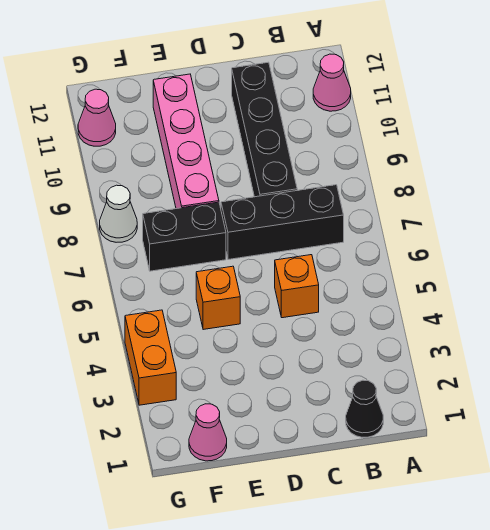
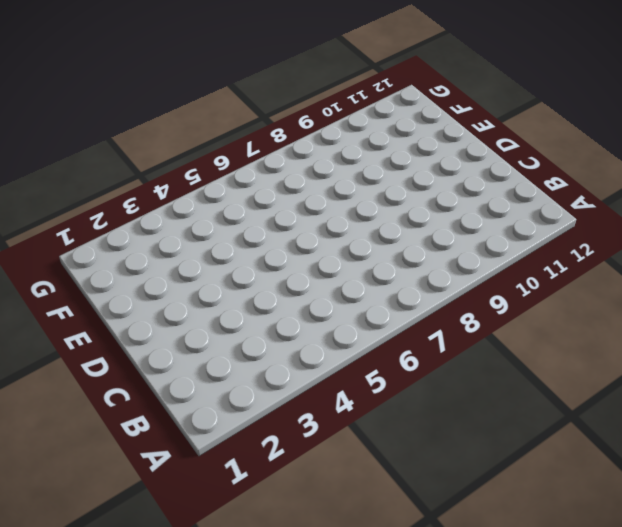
none -> pink 1x1 cone [313,54,351,111]
none -> black 1x1 cone [346,380,383,437]
none -> black 1x3 brick [221,185,344,260]

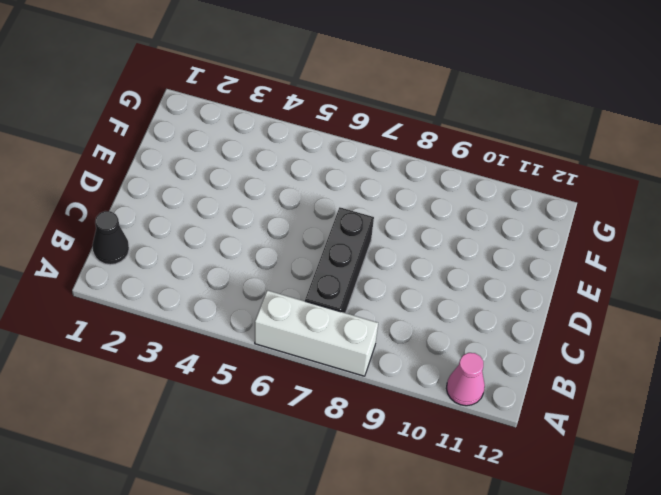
white 1x3 brick [255,290,378,376] -> none
none -> orange 1x1 brick [275,255,319,318]
none -> black 1x4 brick [232,62,297,197]
none -> orange 1x1 brick [196,266,240,330]

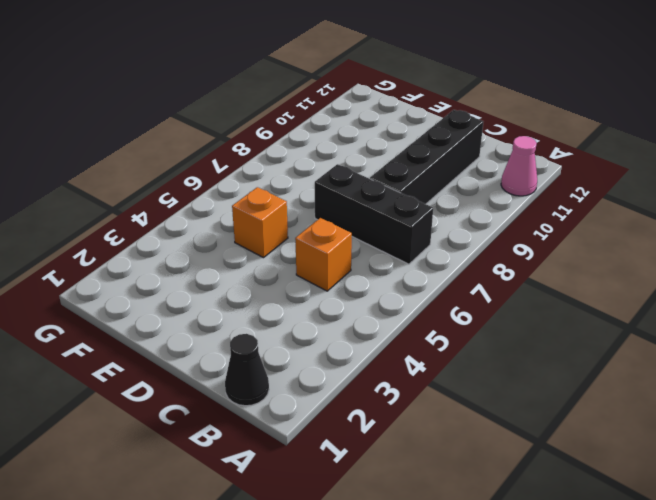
none -> black 1x2 brick [143,202,226,271]
none -> pink 1x4 brick [153,74,219,209]
none -> pink 1x1 cone [189,404,227,461]

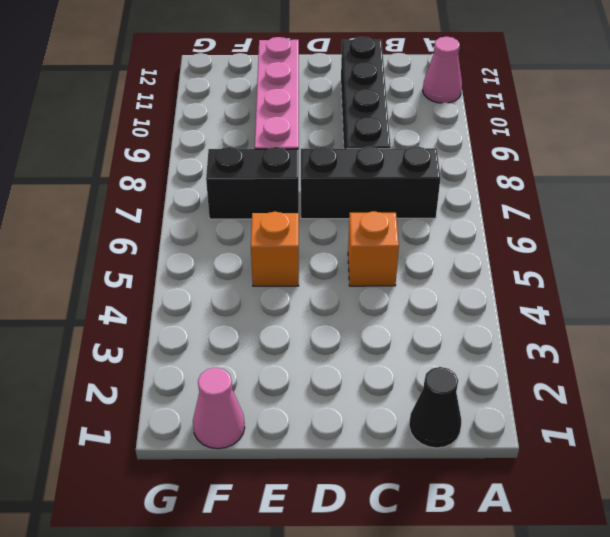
none -> orange 1x2 brick [125,310,176,405]
none -> white 1x1 cone [100,185,137,242]
none -> pink 1x1 cone [78,89,116,146]

